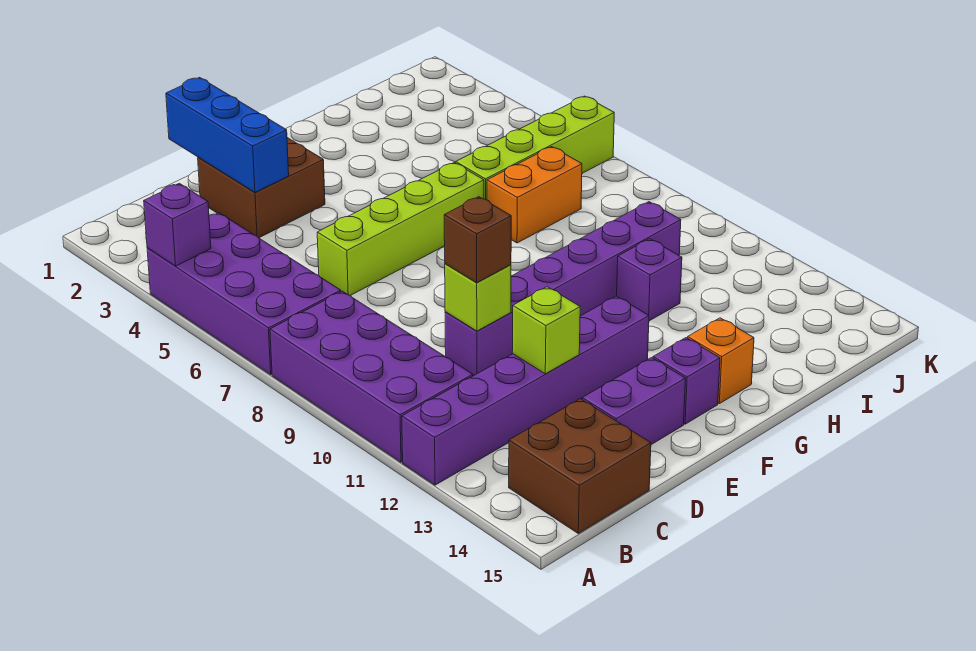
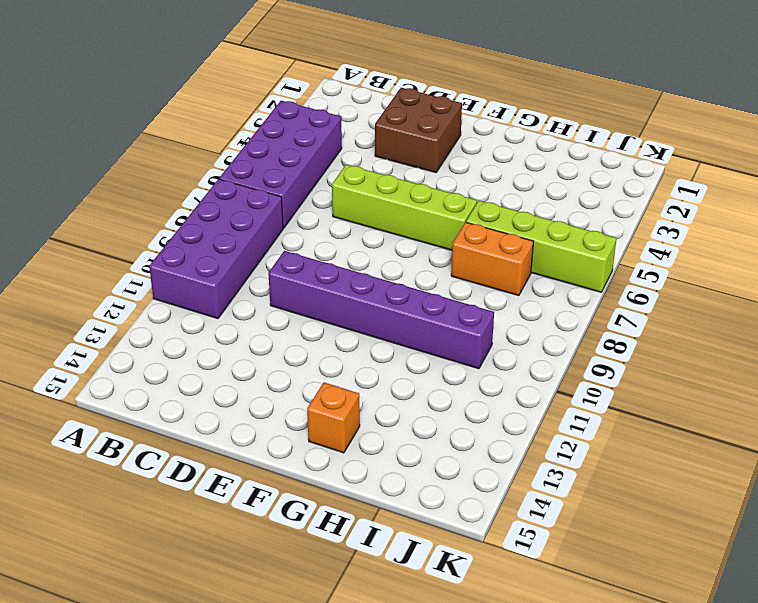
none -> purple 1x6 brick [402,296,649,485]
none -> brown 2x2 brick [509,399,651,533]
none -> purple 1x2 brick [582,358,686,445]

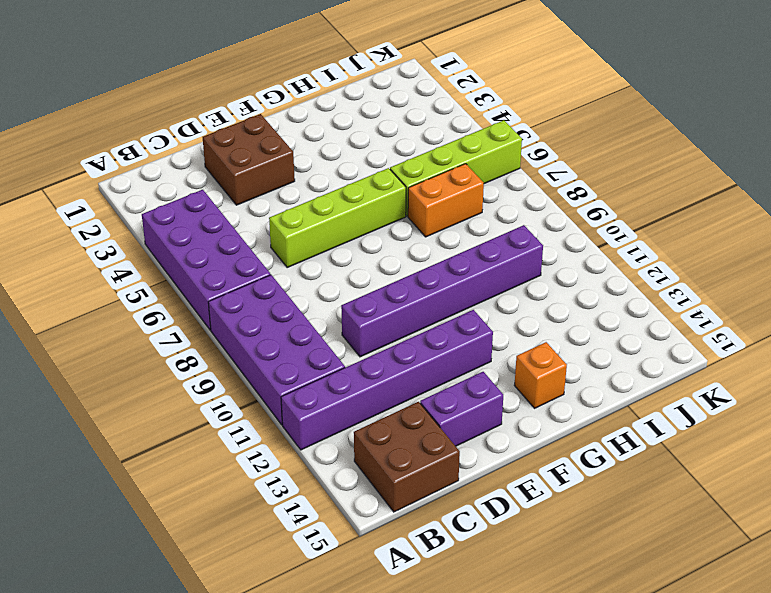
none -> purple 1x1 brick [653,338,720,424]
none -> purple 1x1 brick [617,239,682,321]
none -> purple 1x1 brick [144,183,211,266]

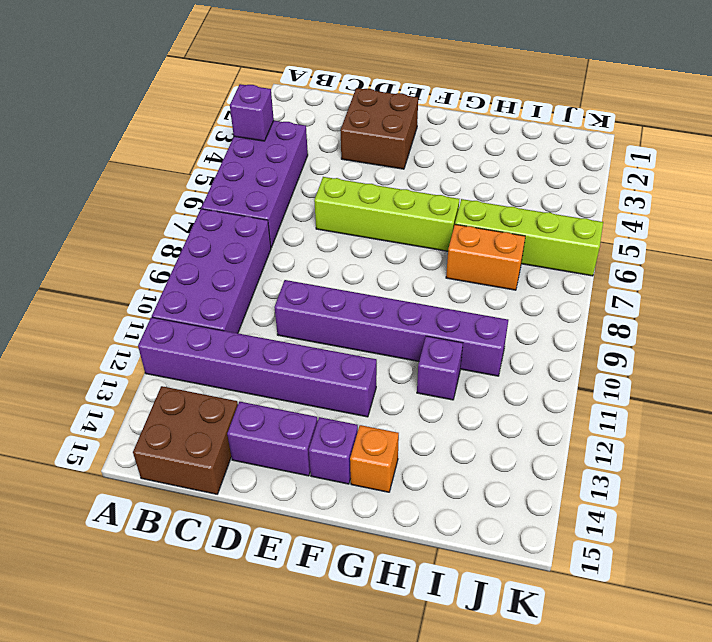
none -> blue 1x3 brick [166,77,289,192]
none -> lime 1x1 brick [445,264,511,331]
none -> lime 1x1 brick [512,287,580,374]

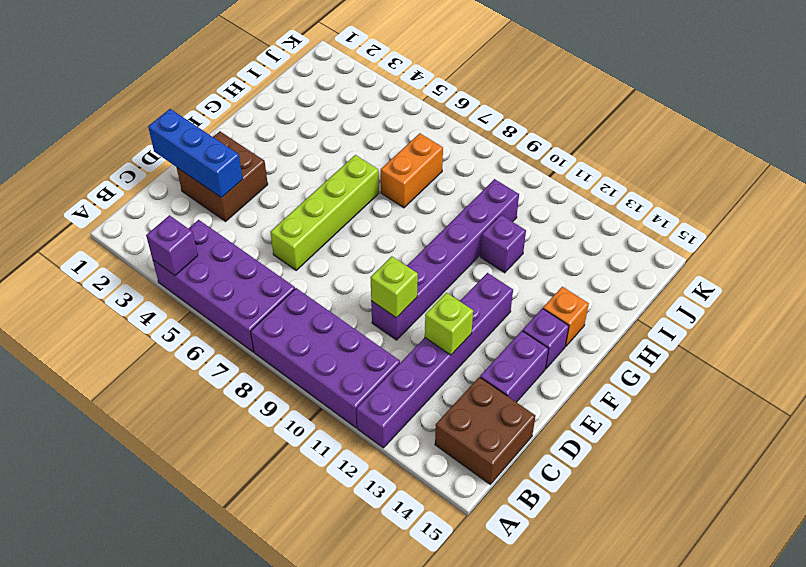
none -> lime 1x4 brick [456,96,614,200]
none -> brown 1x1 brick [444,197,511,283]

